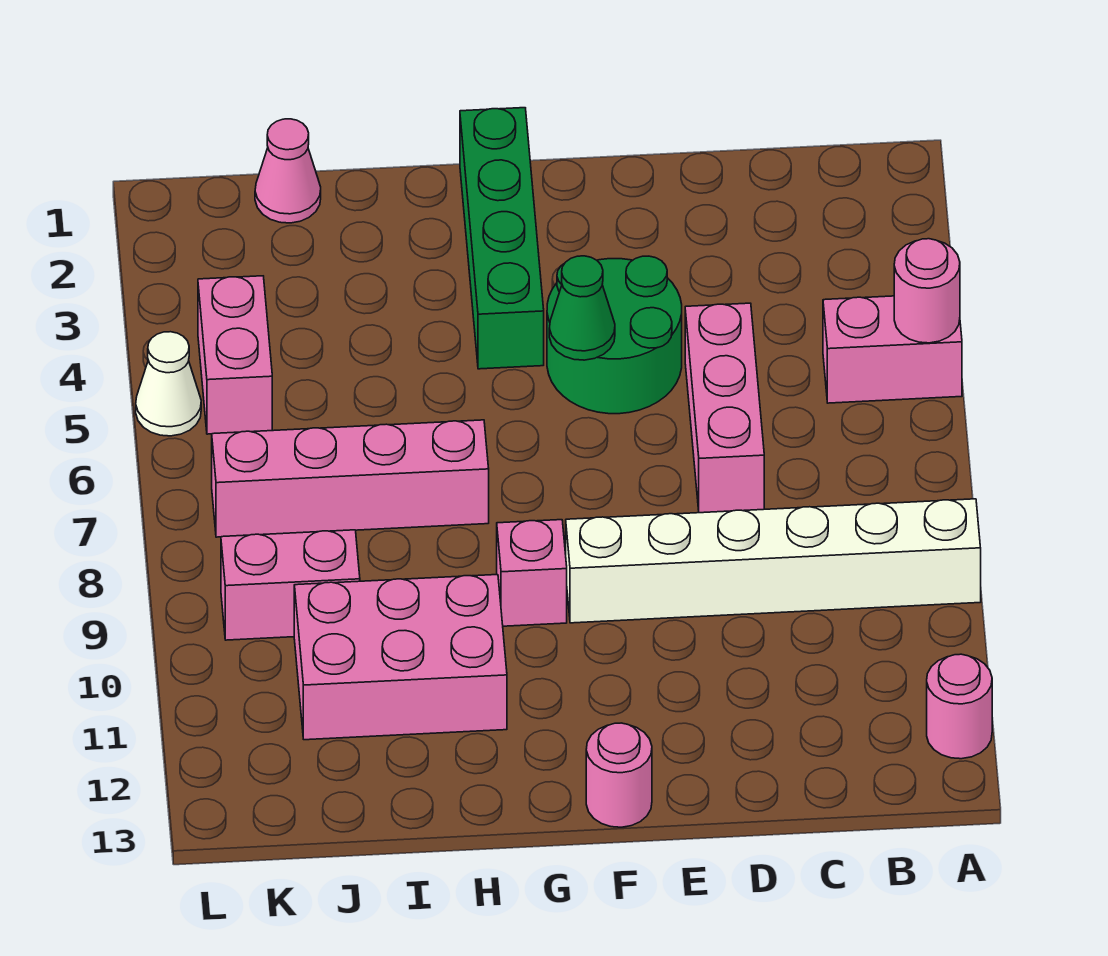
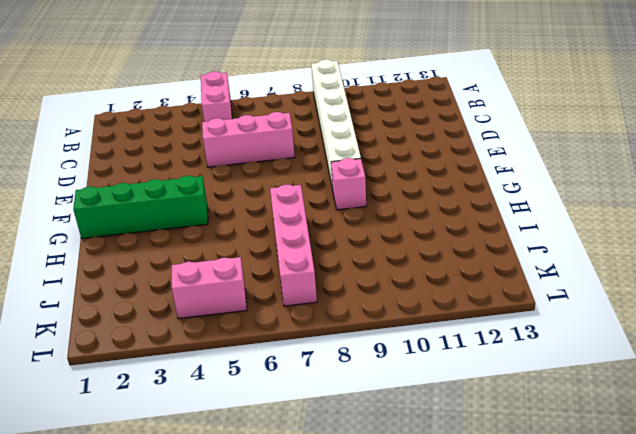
none -> pink 1x1 round brick [927,654,992,759]
none -> green 2x2 round brick [547,256,682,414]
none -> pink 1x1 round brick [586,723,652,827]

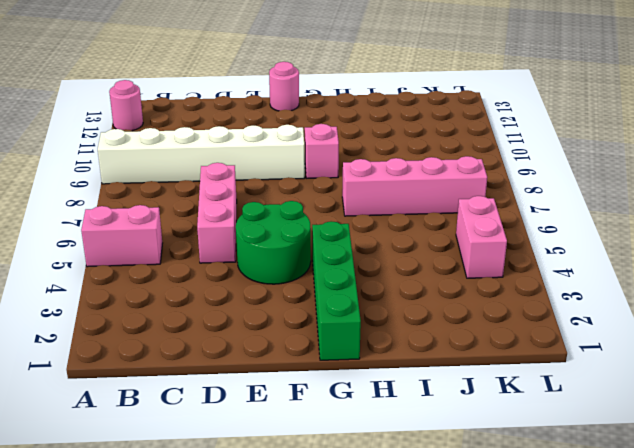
none -> pink 2x3 brick [294,575,507,740]
none -> pink 1x1 cone [255,119,321,223]
none -> pink 1x2 brick [221,530,360,640]

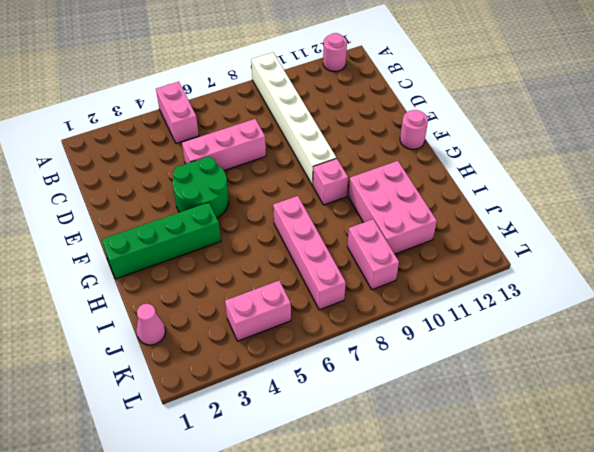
none -> white 1x1 cone [136,332,201,436]
none -> pink 1x1 round brick [894,239,960,343]
none -> green 1x1 cone [549,256,615,360]

